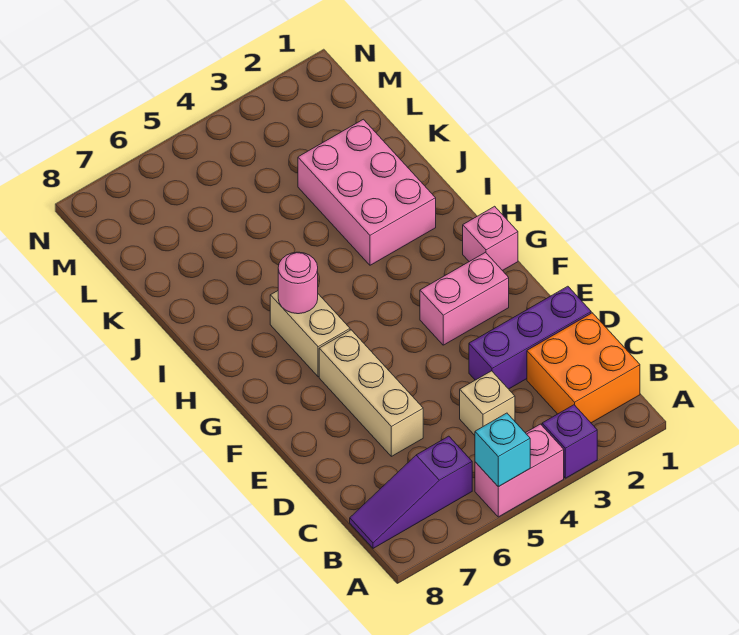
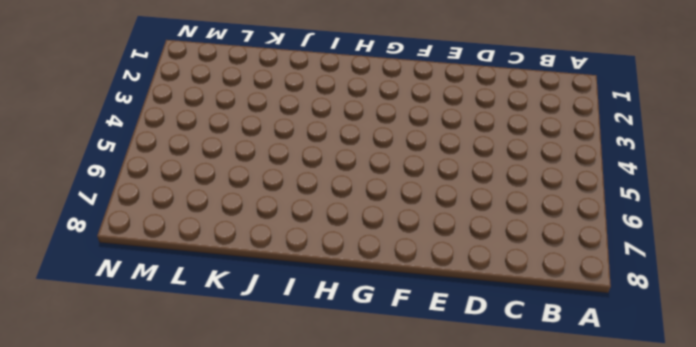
none -> purple 1x1 brick [542,405,597,478]
none -> pink 1x2 brick [475,424,564,517]
none -> orange 2x2 brick [527,313,640,423]

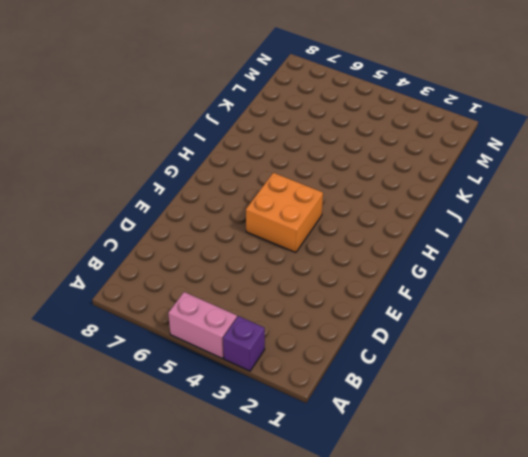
orange 2x2 brick [246,173,323,253] -> orange 2x2 brick moved to [527,313,640,423]
none -> purple 1x3 slope [350,436,472,548]
none -> tan 1x1 brick [460,371,515,435]
none -> purple 1x3 brick [469,286,591,389]

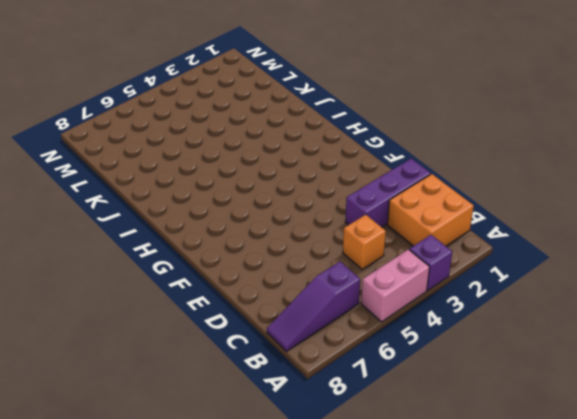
orange 1x1 brick [343,215,386,269] -> tan 1x1 brick [460,371,515,435]
none -> tan 1x3 brick [319,330,423,456]
none -> pink 1x2 brick [420,252,509,345]
none -> pink 1x1 brick [463,206,518,271]

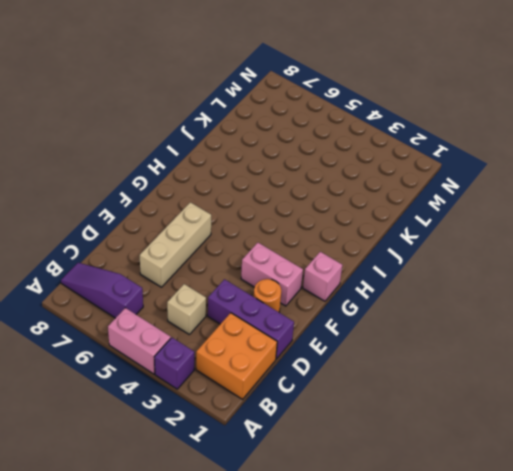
orange 1x1 round brick [254,279,281,312] -> none
none -> tan 1x2 brick [270,291,350,377]
none -> pink 2x3 brick [298,119,436,265]
none -> cyan 1x1 brick [475,413,530,487]

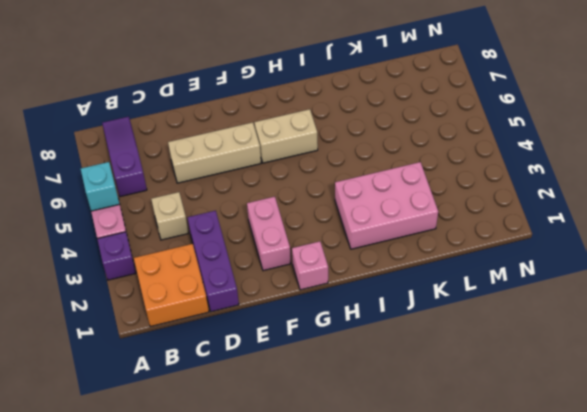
none -> pink 1x1 round brick [278,252,318,314]

